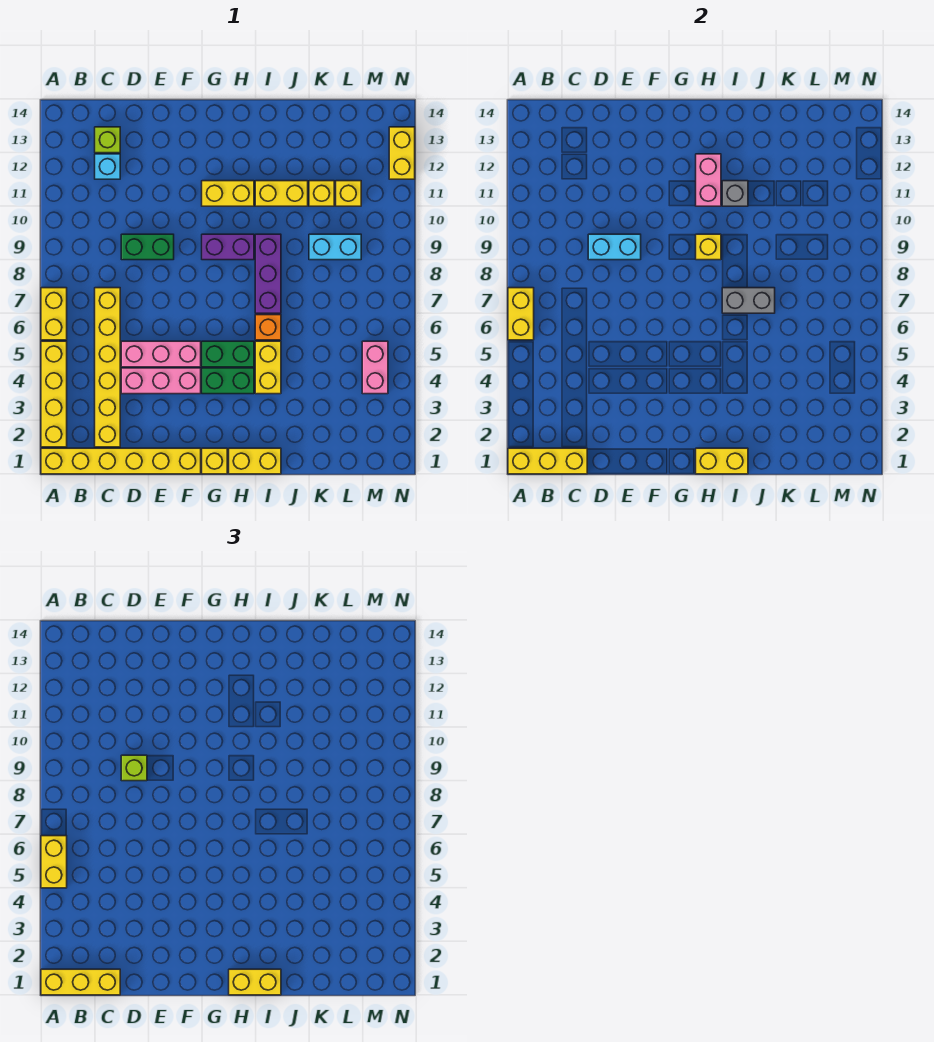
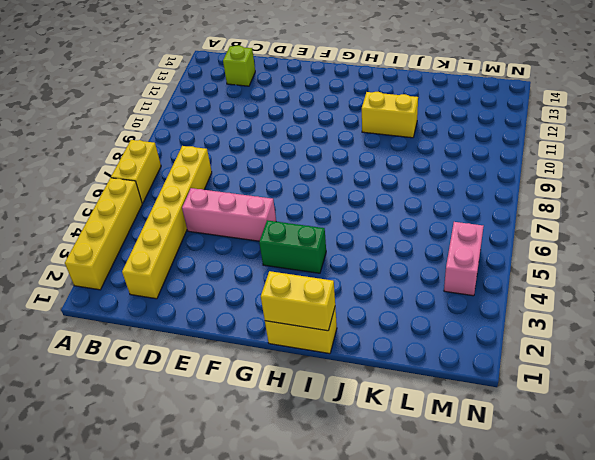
none -> yellow 1x6 brick [41,448,201,474]
none -> cyan 1x1 brick [95,154,120,179]
none -> pink 1x3 brick [121,368,201,394]
none -> green 1x2 brick [121,234,174,260]

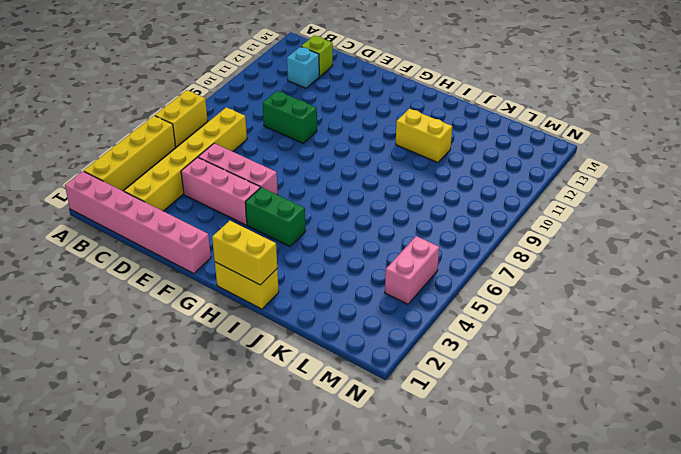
pink 1x6 brick [65,171,211,274] -> yellow 1x6 brick [41,448,201,474]
none -> yellow 1x1 brick [202,448,227,474]
none -> green 1x2 brick [202,341,254,367]
none -> purple 1x2 brick [202,234,254,260]
none -> yellow 1x2 brick [202,181,254,206]

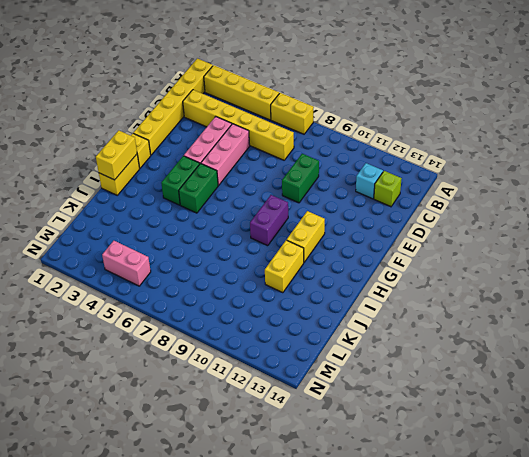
none -> yellow 1x2 brick [255,341,281,394]
none -> orange 1x1 brick [255,315,281,340]
none -> purple 1x3 brick [255,234,281,313]
none -> cyan 1x2 brick [309,234,361,260]

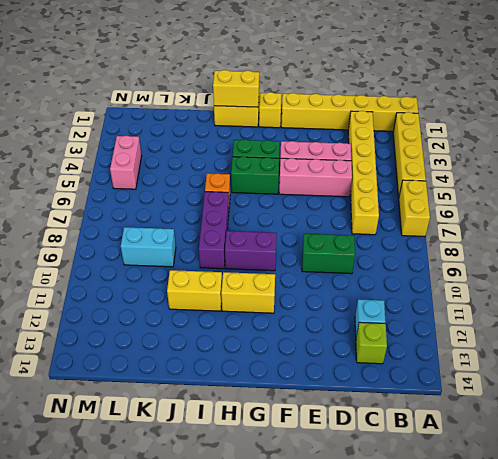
none -> yellow 1x2 brick [255,341,281,394]
none -> yellow 1x1 brick [309,181,334,206]
none -> yellow 1x1 brick [336,181,361,206]
none -> yellow 1x2 brick [389,127,415,179]

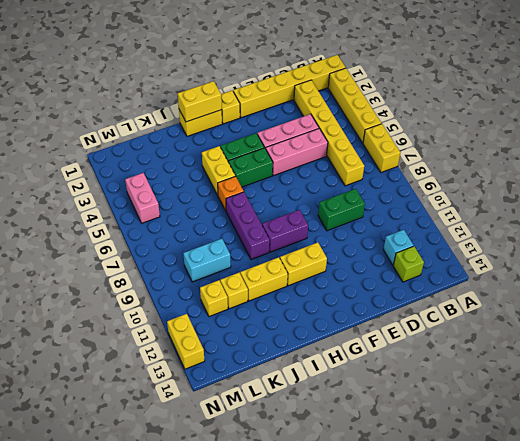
none -> yellow 1x3 brick [508,448,587,474]
none -> yellow 1x2 brick [508,288,534,340]
none -> cyan 1x2 brick [588,234,641,260]
none -> yellow 1x1 brick [696,234,721,260]

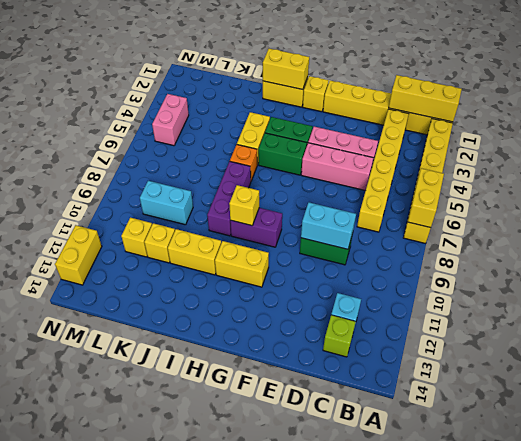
none -> pink 1x2 brick [696,154,721,206]
none -> grey 1x2 brick [722,288,775,313]
none -> grey 1x1 brick [722,181,748,206]
none -> yellow 1x3 brick [41,969,120,995]

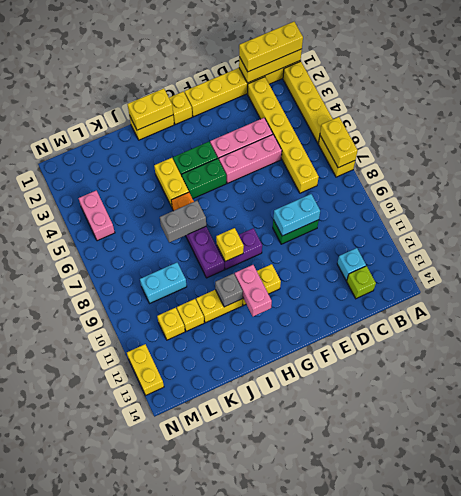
none -> yellow 1x2 brick [41,836,67,888]
none -> lime 1x1 brick [121,755,147,781]
none -> yellow 1x2 brick [229,969,281,995]

